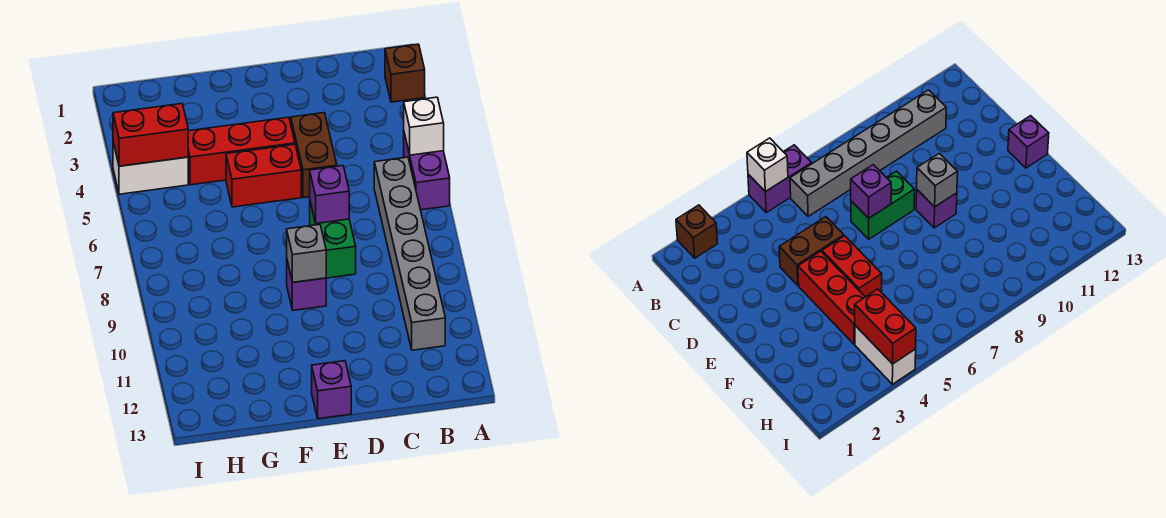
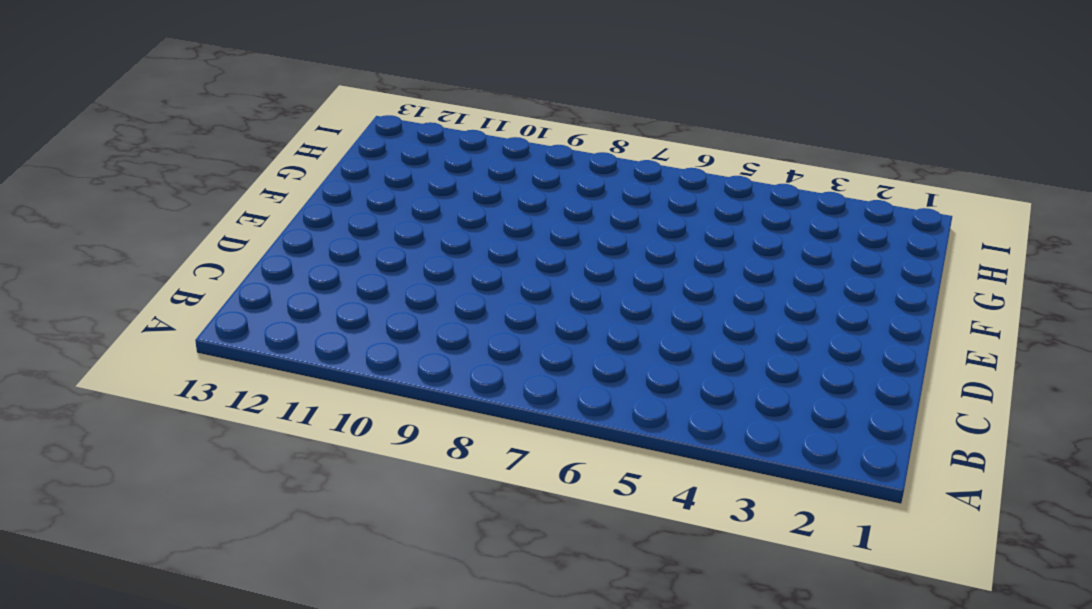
none -> brown 1x1 brick [385,44,425,102]
none -> purple 1x2 brick [404,133,450,210]
none -> grey 1x6 brick [374,157,445,350]

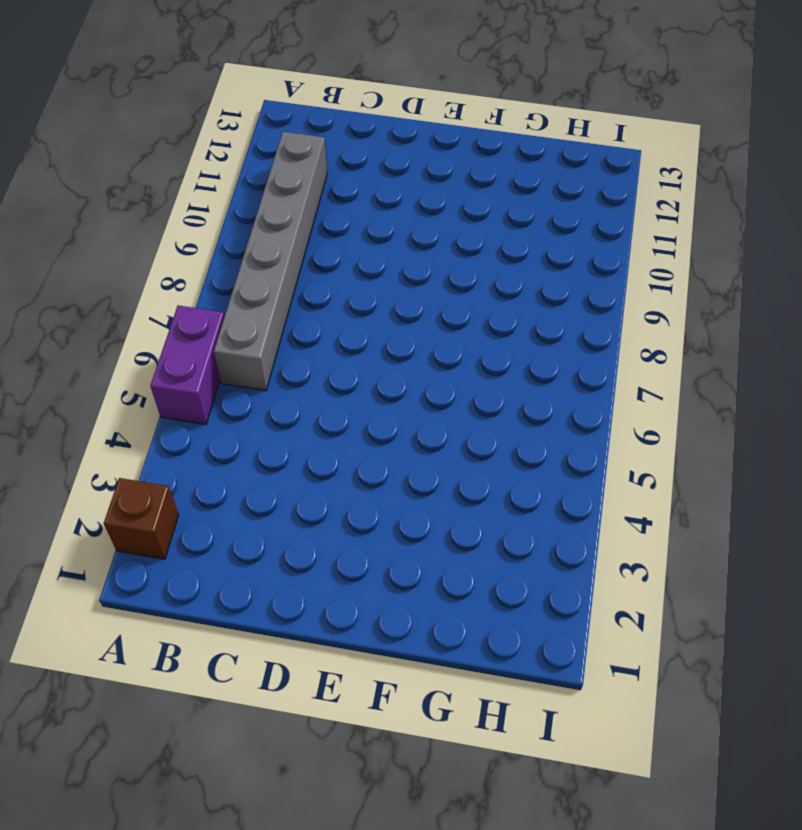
none -> brown 1x2 brick [291,113,337,198]
none -> green 1x2 brick [310,202,356,278]
none -> red 1x3 brick [188,117,295,185]

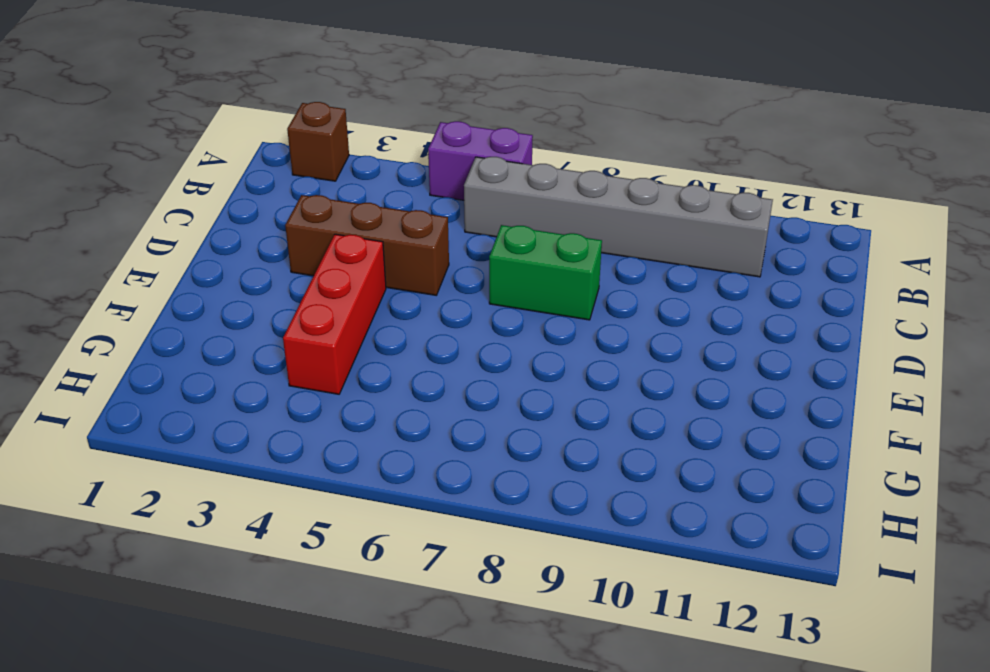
brown 1x3 brick [285,195,449,295] -> brown 1x2 brick [291,113,337,198]
none -> red 1x2 brick [226,144,301,207]
none -> purple 1x1 brick [287,261,326,310]
none -> purple 1x1 brick [312,361,351,419]

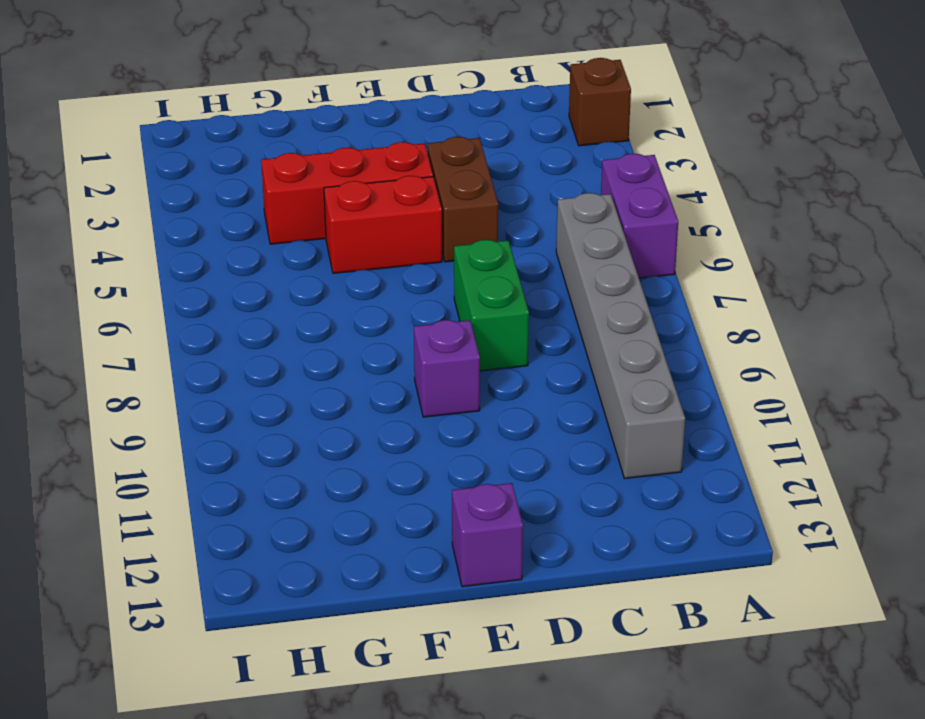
none -> white 1x2 brick [113,143,188,194]
none -> white 1x1 brick [404,97,444,155]
none -> purple 1x1 brick [310,166,349,224]

